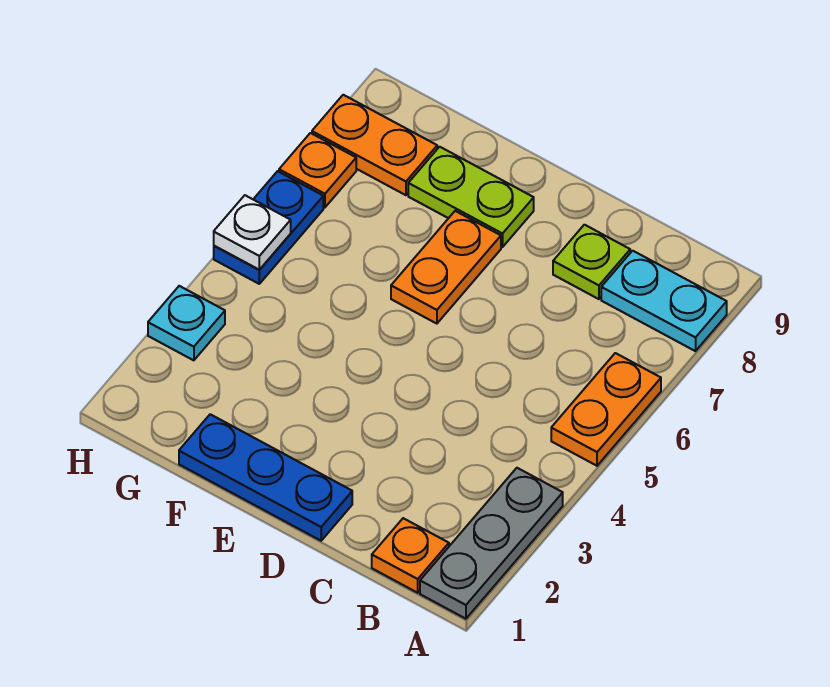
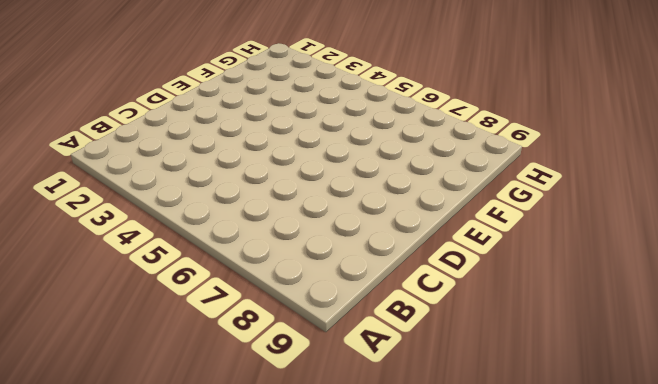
none -> grey 1x3 plate [420,468,563,619]
none -> orange 1x2 plate [551,353,661,466]
none -> cyan 1x2 plate [601,251,727,351]

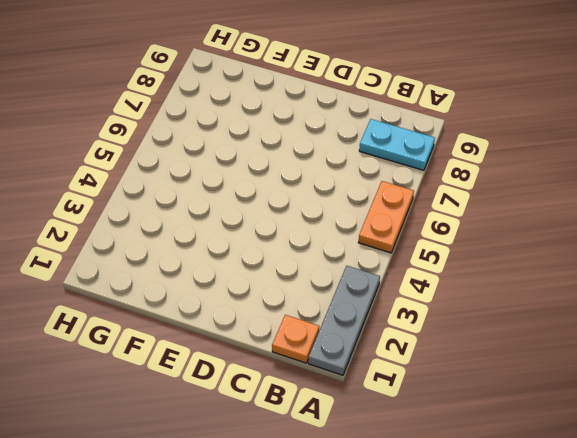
none -> lime 1x1 plate [553,225,630,299]
none -> blue 1x3 plate [179,414,352,541]
none -> orange 1x2 plate [391,211,501,324]

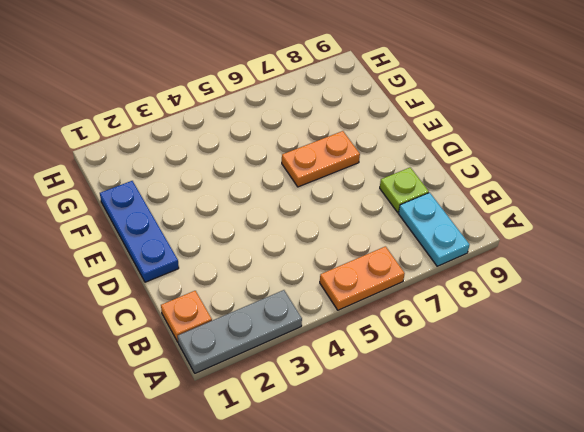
none -> lime 1x2 plate [408,147,534,247]
none -> orange 1x2 plate [312,95,437,195]
none -> cyan 1x1 plate [148,286,225,360]

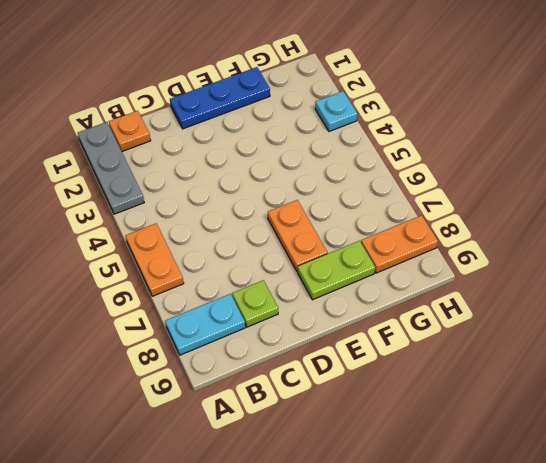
none -> blue 1x2 plate [214,171,323,284]
none -> orange 1x1 plate [279,133,356,207]
none -> white 1x1 plate [214,195,291,270]

